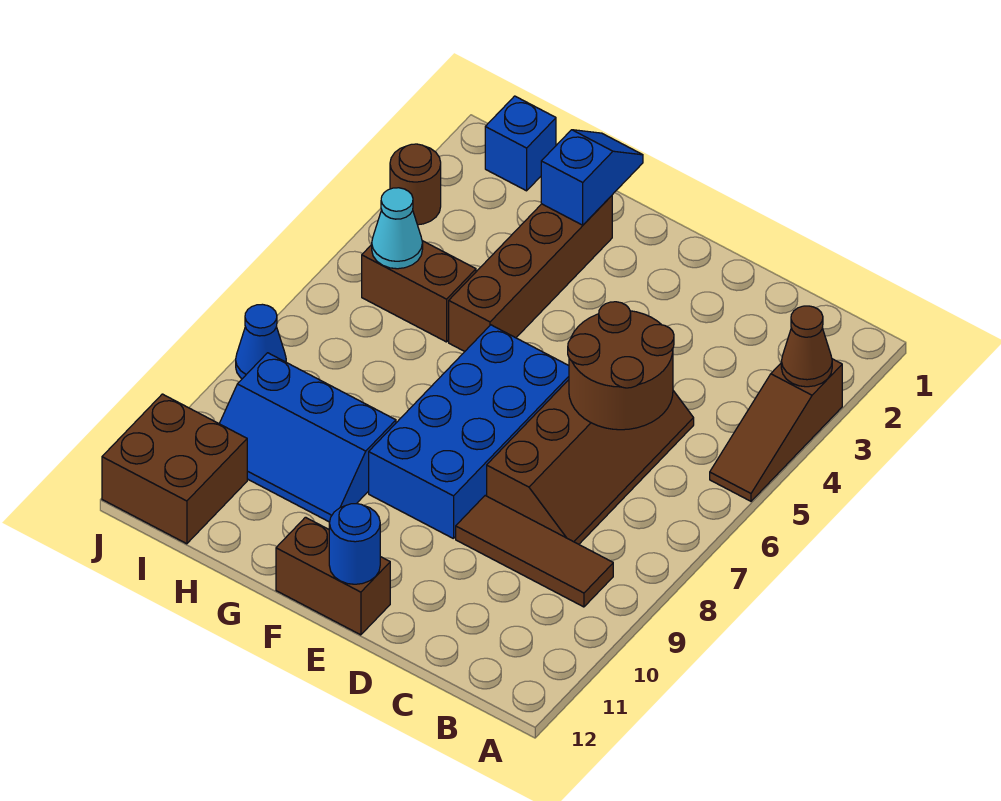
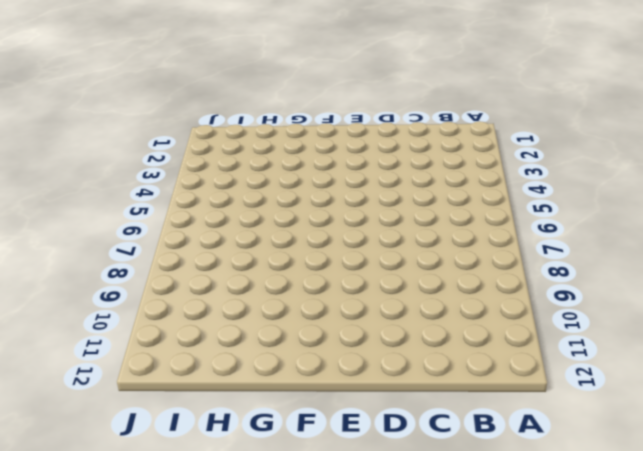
none -> brown 1x3 slope [710,359,842,501]
none -> brown 1x3 tile [456,496,613,607]
none -> brown 2x4 slope [487,380,694,544]

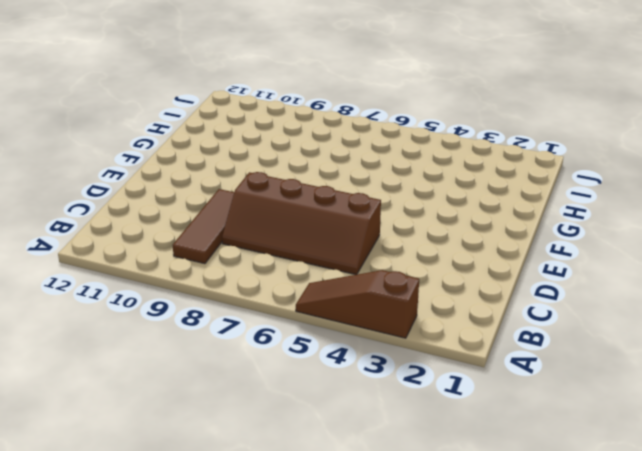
none -> blue 2x4 brick [369,325,569,539]
none -> brown 1x2 brick [276,517,390,635]
none -> brown 1x4 brick [449,196,612,351]

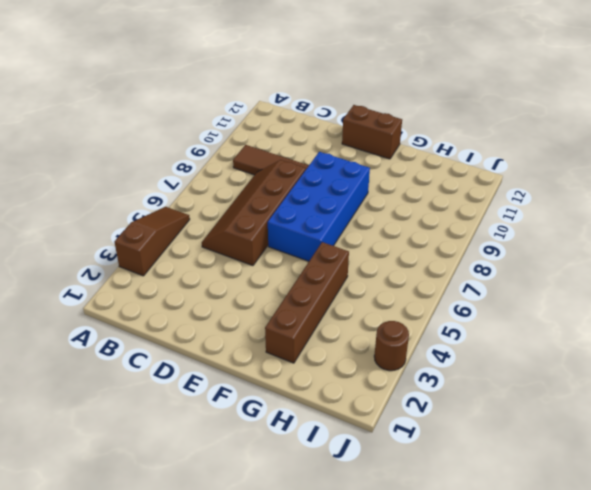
none -> blue 2x3 slope [219,353,396,522]
none -> brown 1x2 brick [362,241,476,342]
none -> blue 1x1 brick [485,96,556,191]

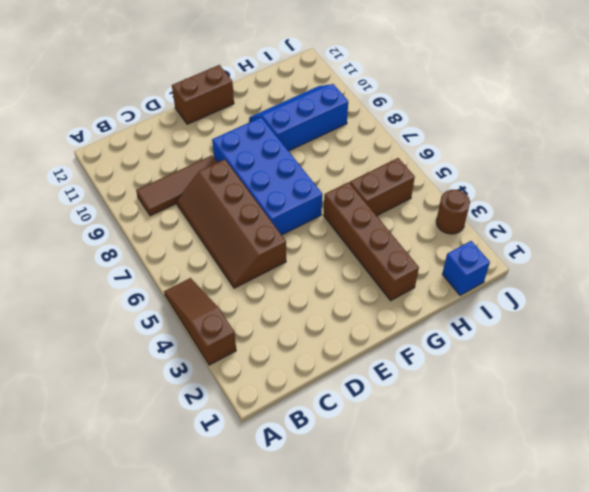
none -> brown 2x2 brick [102,394,247,544]
none -> blue 1x1 cone [236,304,286,379]
none -> brown 1x1 cone [781,306,832,387]

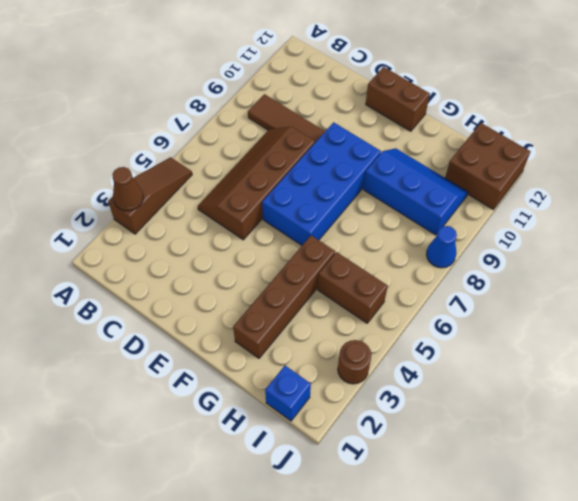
none -> brown 2x2 round brick [568,302,674,430]
none -> blue 1x1 round brick [329,504,380,584]
none -> blue 1x2 slope [541,130,643,225]

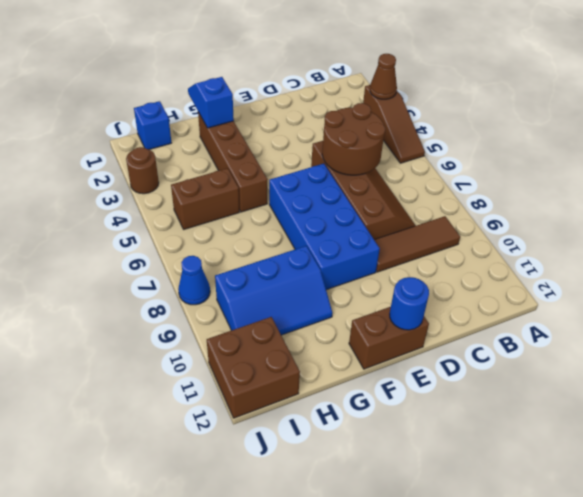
none -> cyan 1x1 cone [372,188,423,269]

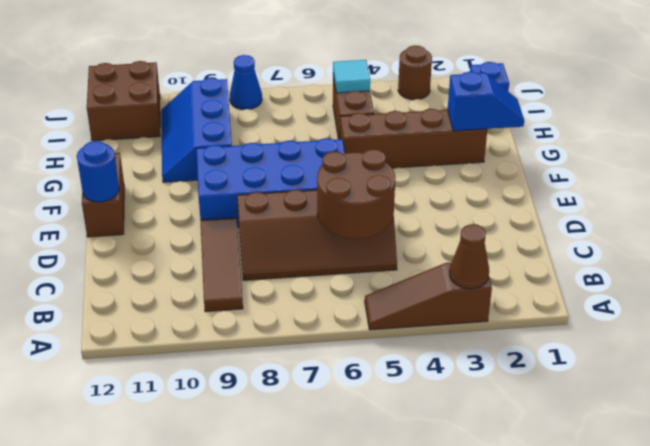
cyan 1x1 tile [333,60,370,93] -> cyan 1x1 cone [372,188,423,269]

